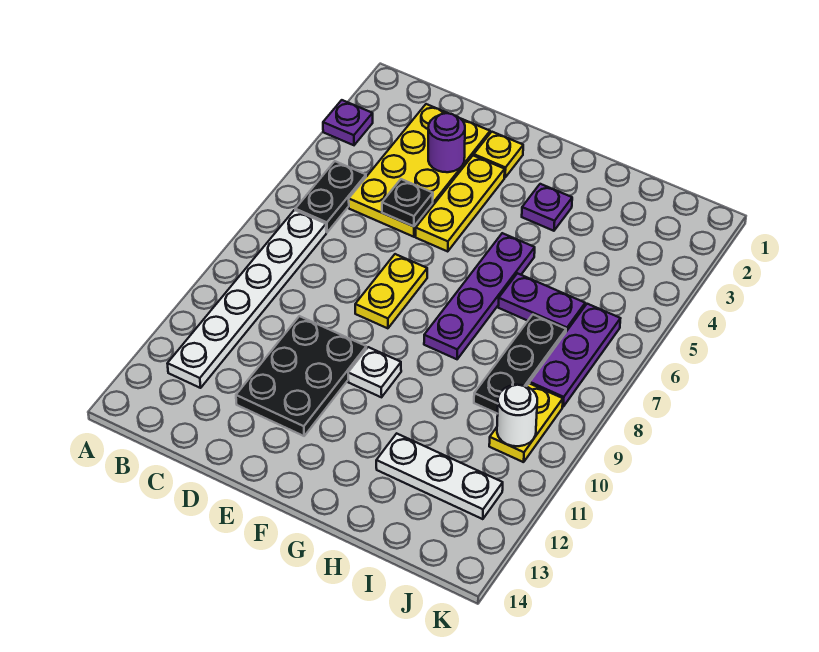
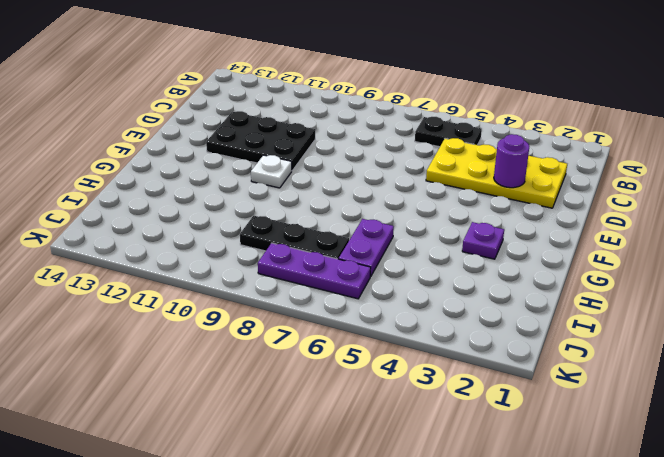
none -> purple 1x1 plate [323,100,373,145]
none -> white 1x6 plate [167,210,326,388]
none -> yellow 1x1 plate [474,132,523,177]

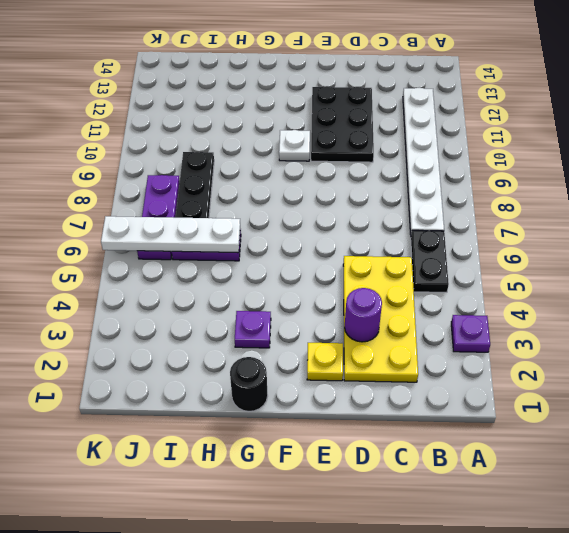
black 1x1 round brick [230,357,268,411] -> none
white 1x4 plate [101,216,240,253] -> none
none -> yellow 1x3 plate [416,155,505,251]
none -> yellow 1x2 plate [355,254,427,328]
none -> purple 1x4 plate [424,233,535,359]

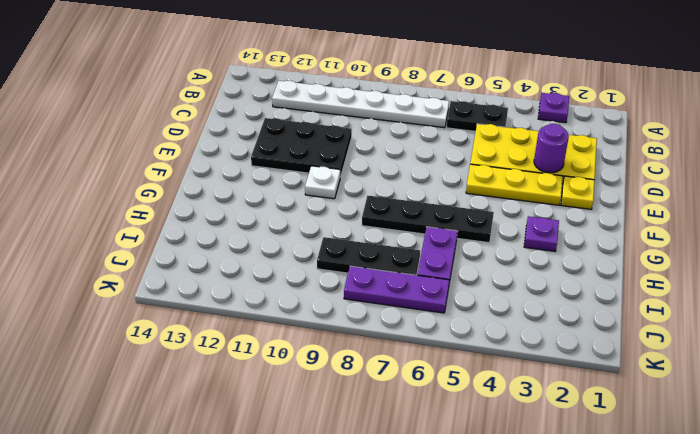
black 1x4 plate [362,196,494,243] -> purple 1x4 plate [424,233,535,359]
none -> yellow 1x2 plate [355,254,427,328]
none -> white 1x3 plate [376,433,503,519]
none -> yellow 1x2 plate [489,383,563,462]

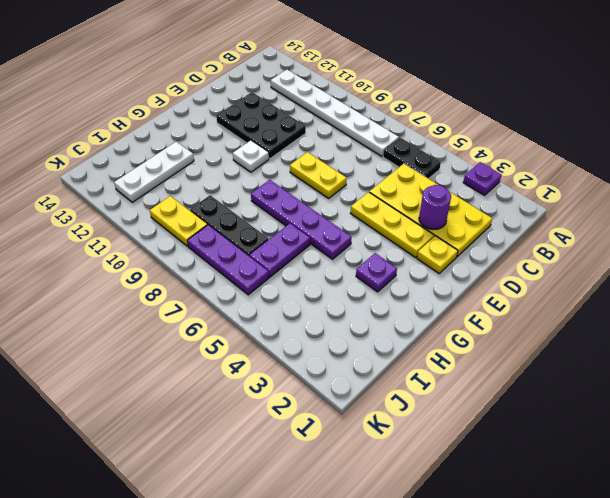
none -> black 1x1 plate [382,179,433,226]
none -> white 1x1 round brick [497,385,537,446]

